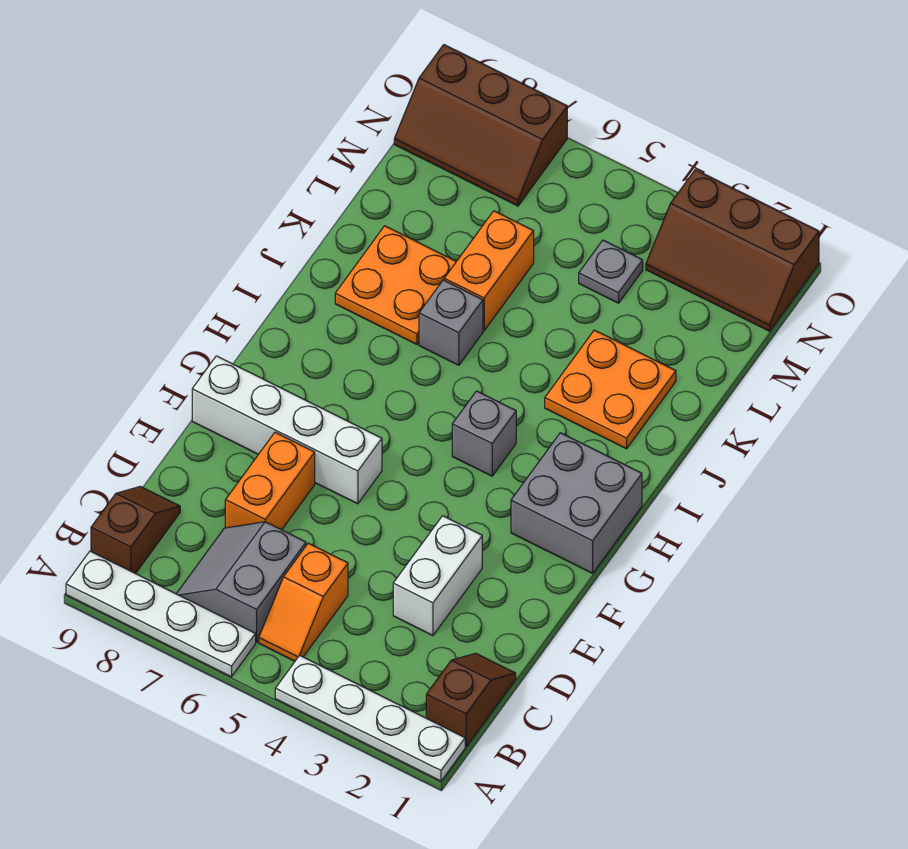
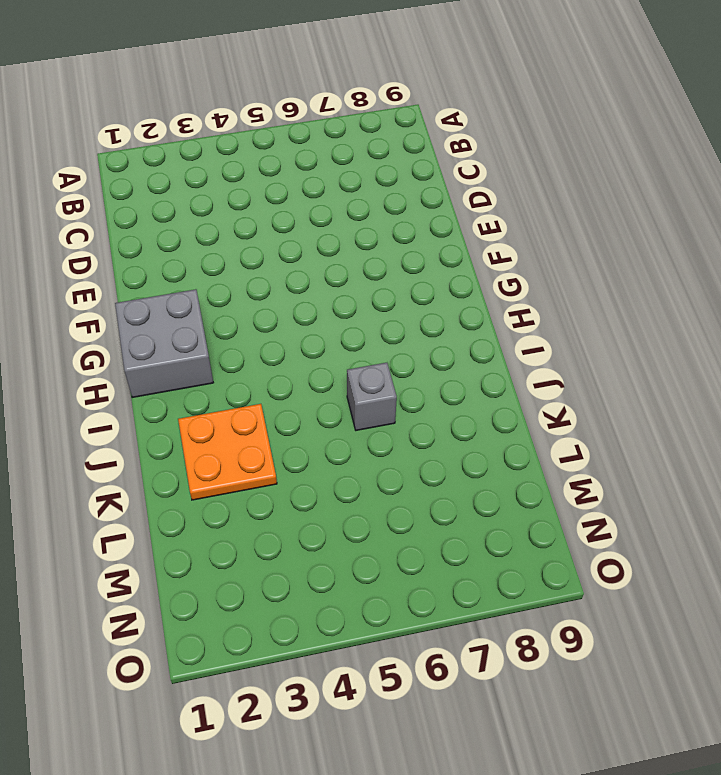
none -> white 1x4 plate [275,655,465,781]
none -> white 1x4 plate [66,551,256,677]
none -> brown 1x2 slope [426,653,516,746]

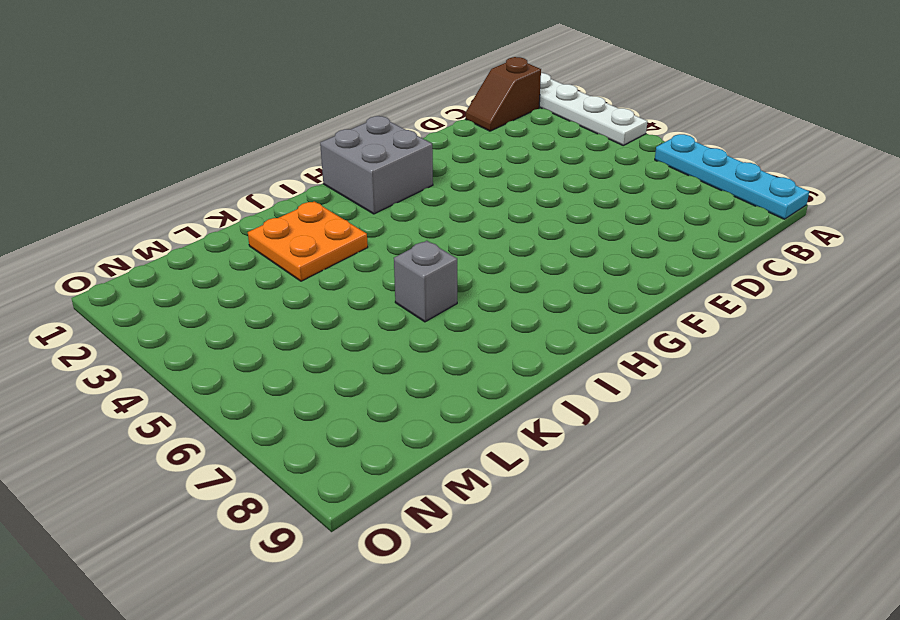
cyan 1x4 plate [655,134,809,219] -> white 1x4 plate [66,551,256,677]
none -> orange 1x2 slope [259,543,348,661]
none -> grey 2x2 slope [177,522,306,642]
none -> brown 1x2 slope [91,486,180,574]

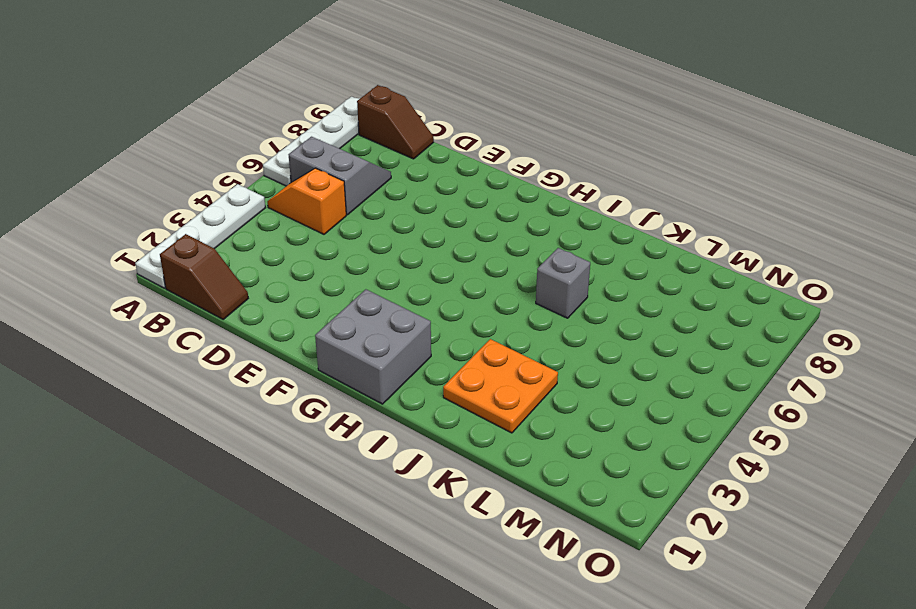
none -> white 1x2 brick [393,516,482,636]
none -> orange 1x2 brick [225,432,315,530]
none -> white 1x4 brick [192,356,382,504]

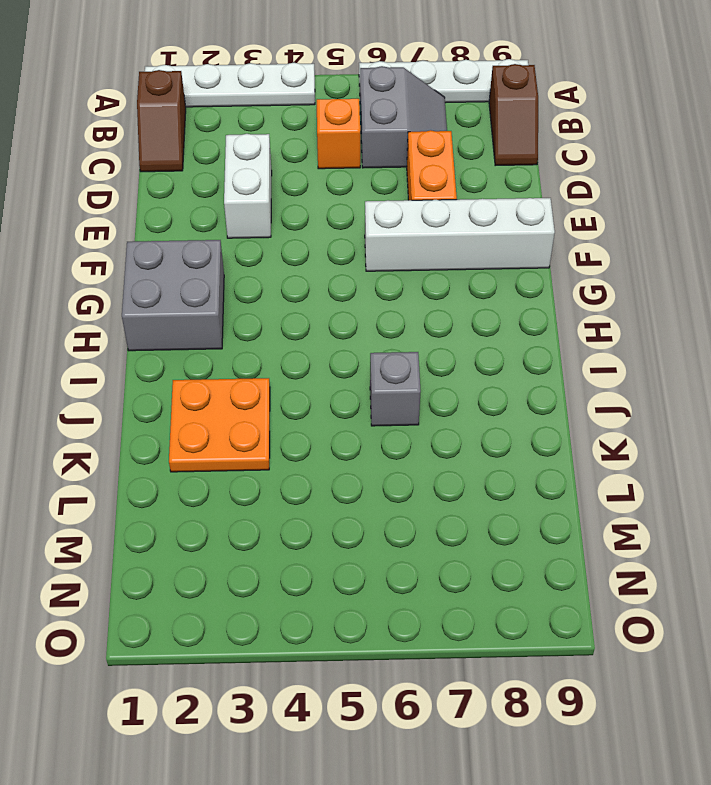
none -> grey 1x1 brick [452,391,516,476]
none -> orange 2x2 plate [335,226,456,344]
none -> orange 1x2 brick [444,211,534,331]

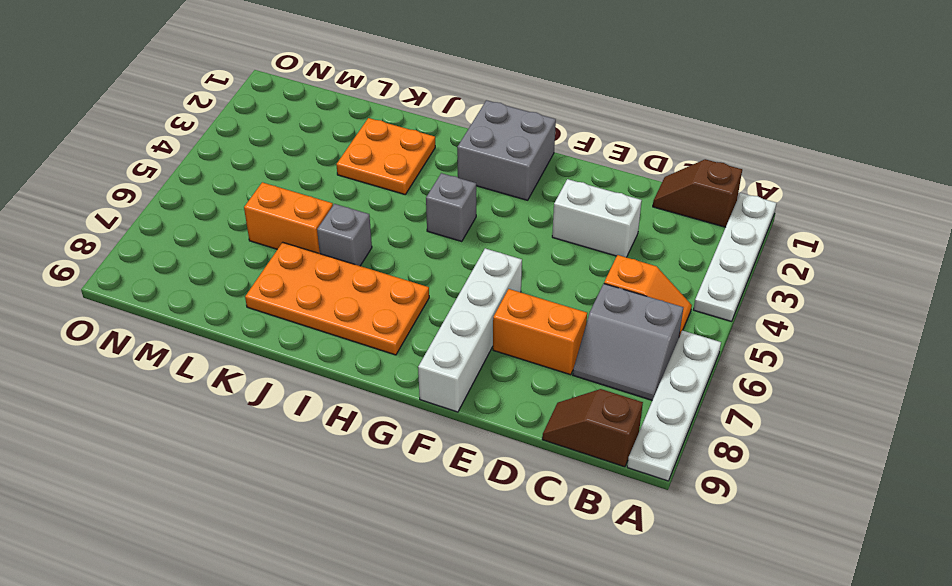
orange 2x4 plate [245,242,429,355] -> orange 2x2 plate [335,226,456,344]
none -> grey 1x1 plate [579,240,643,303]
none -> brown 2x3 slope [646,170,819,331]
none -> brown 2x3 slope [394,45,567,206]

